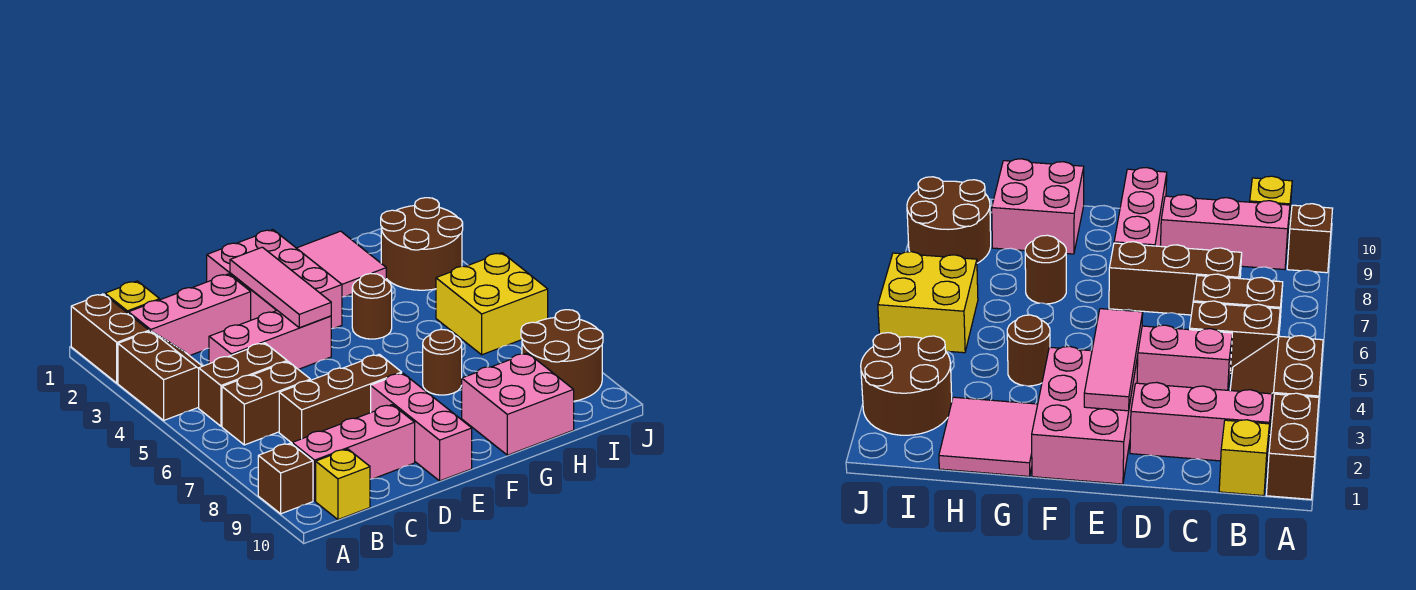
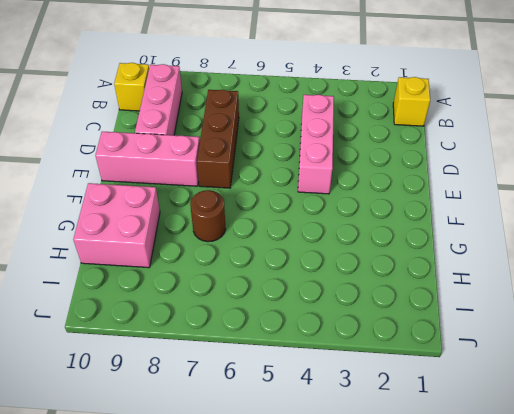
none -> brown 1x2 brick [71,294,149,383]
none -> brown 2x2 slope [118,331,202,420]
none -> brown 1x1 brick [258,443,313,514]

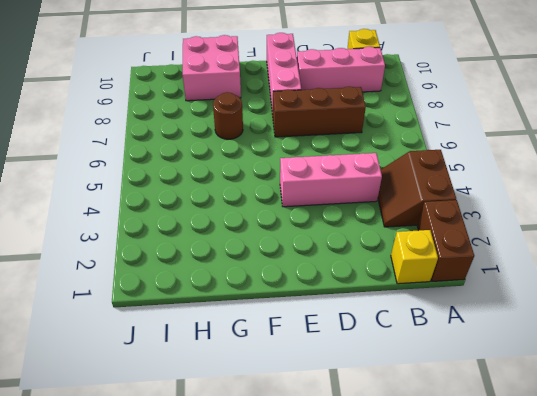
none -> brown 1x1 brick [258,443,313,514]
none -> pink 1x3 brick [128,274,251,356]
none -> brown 1x2 brick [199,343,287,426]

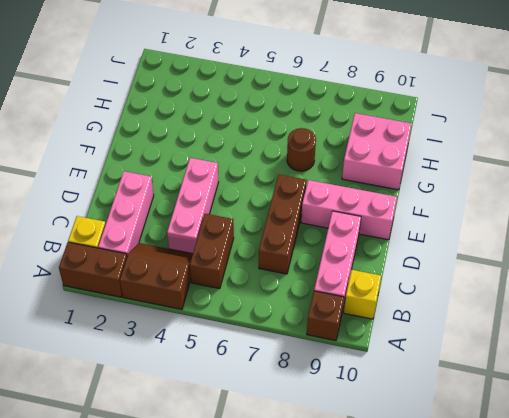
none -> brown 1x2 brick [222,362,310,445]
none -> pink 2x3 brick [207,230,342,329]
none -> pink 2x2 tile [297,231,386,297]

